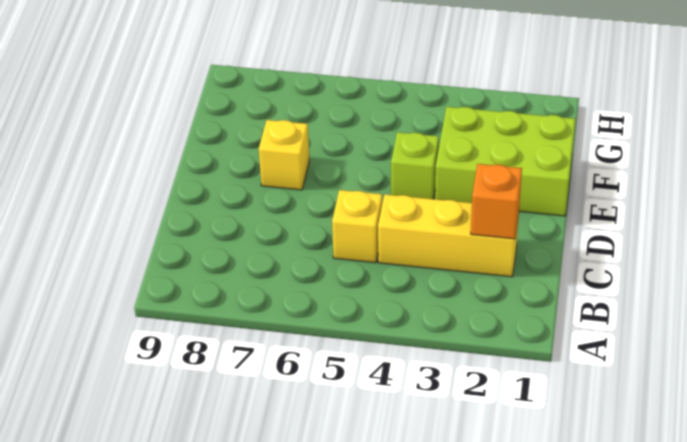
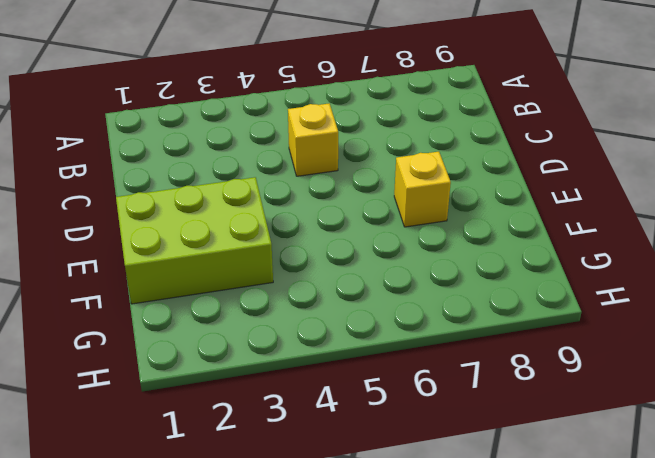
none -> yellow 1x3 brick [378,194,519,277]
none -> lime 1x1 brick [391,132,439,199]

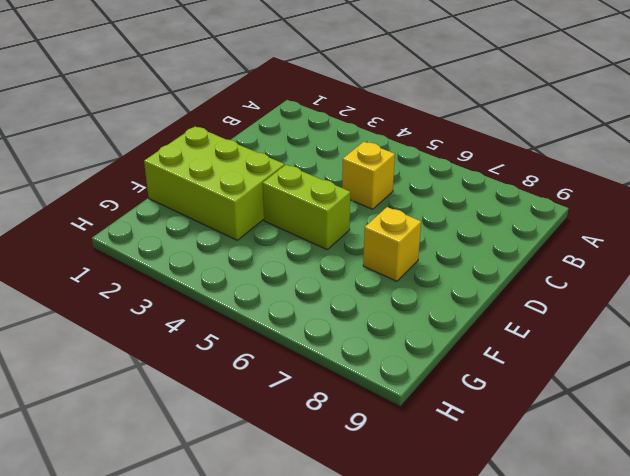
lime 1x2 brick [263,165,350,249] -> lime 1x1 brick [391,132,439,199]
none -> yellow 1x3 brick [378,194,519,277]
none -> orange 1x1 brick [471,164,522,239]

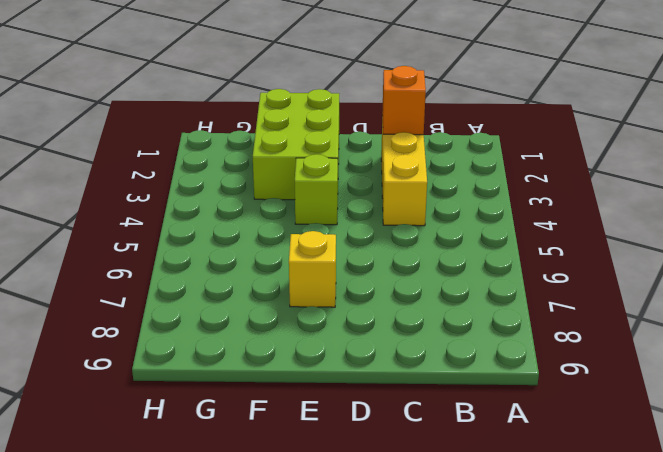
none -> yellow 1x1 brick [332,190,382,263]

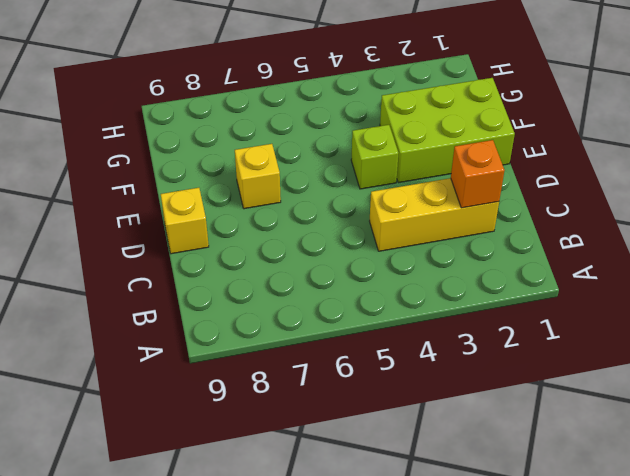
yellow 1x1 brick [161,188,209,254] -> yellow 1x1 brick moved to [332,190,382,263]

